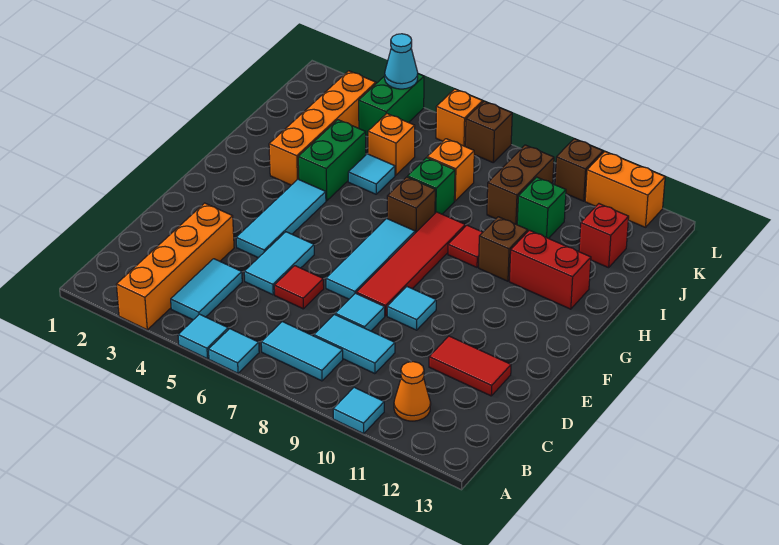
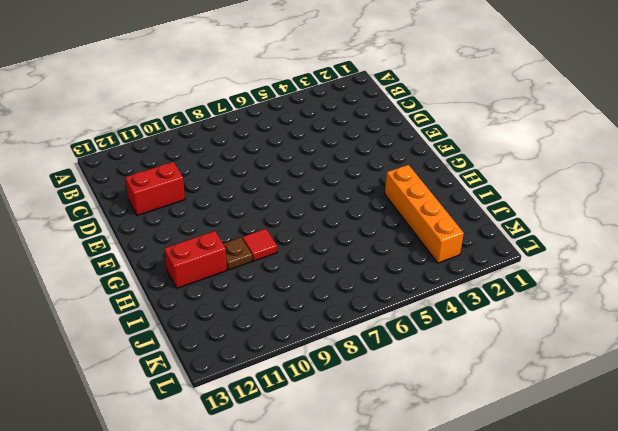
red 1x2 brick [125,162,185,215] -> red 1x2 tile [429,336,511,396]
brown 1x1 plate [223,237,252,270] -> brown 1x1 brick [479,217,528,281]
none -> orange 1x4 brick [116,203,234,330]
none -> cyan 1x1 tile [178,314,228,359]
none -> cyan 1x1 tile [208,329,259,373]
none -> cyan 1x1 tile [333,387,384,434]

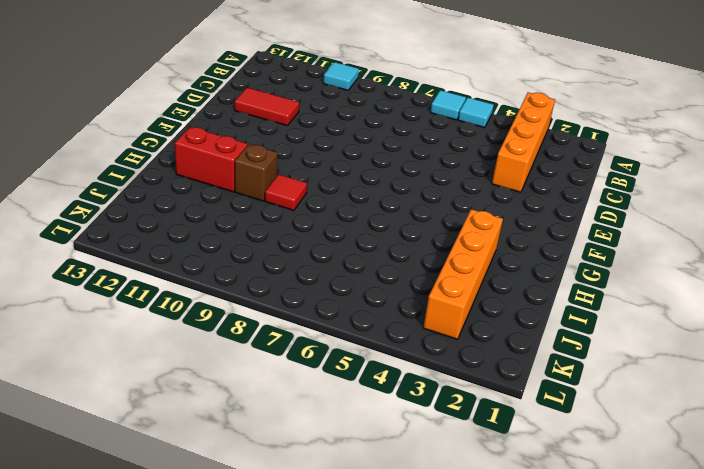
none -> cyan 1x2 tile [171,259,242,320]
none -> cyan 1x2 tile [261,322,343,381]
none -> orange 1x1 cone [394,362,431,421]
none -> cyan 1x2 tile [314,314,395,374]

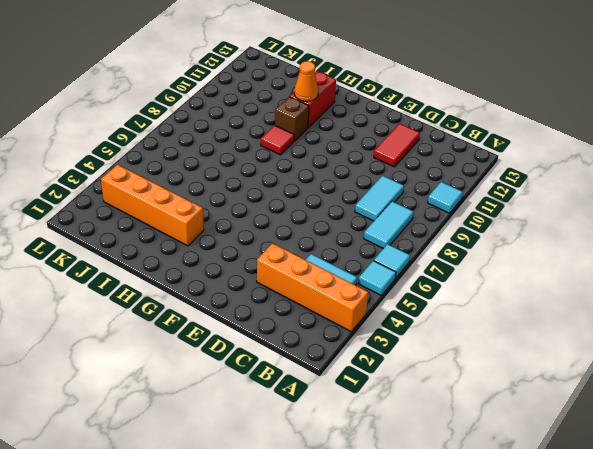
orange 1x1 cone [294,61,318,102] -> orange 1x1 cone moved to [394,362,431,421]
none -> cyan 1x2 tile [244,232,314,295]
none -> red 1x1 tile [274,266,324,309]
none -> cyan 1x1 tile [335,293,385,331]
none -> cyan 1x3 tile [236,179,326,258]

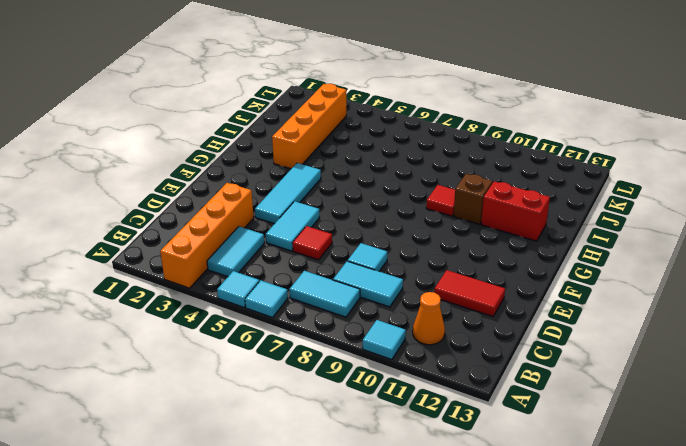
none -> cyan 1x3 tile [326,219,415,299]
none -> red 1x4 tile [356,212,465,316]
none -> cyan 1x1 tile [387,287,436,330]
none -> green 1x2 brick [298,120,366,201]

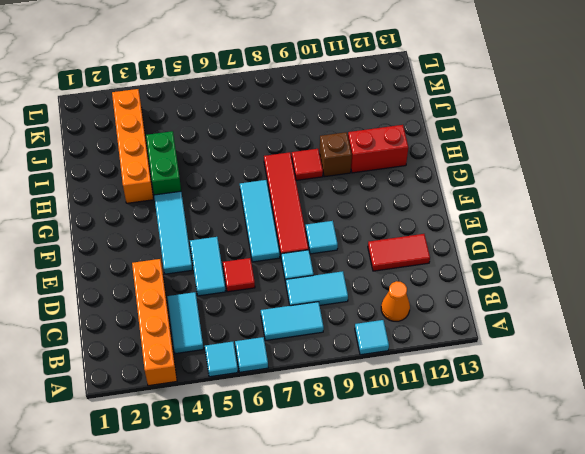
none -> brown 1x1 brick [387,177,435,233]
none -> cyan 1x1 tile [348,154,395,194]
none -> green 1x1 brick [408,158,455,214]
none -> orange 1x1 brick [368,114,415,175]

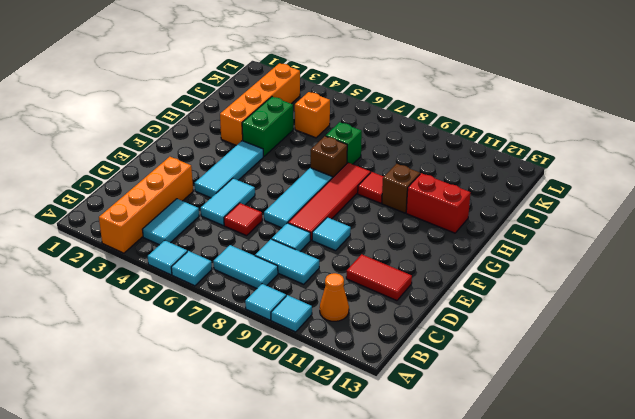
cyan 1x1 tile [245,284,286,320] -> cyan 1x1 tile moved to [348,154,395,194]
none -> orange 1x1 brick [427,139,474,201]
none -> brown 1x2 brick [487,145,554,225]
none -> green 1x1 brick [517,177,566,239]
none -> red 1x1 brick [579,204,629,268]

